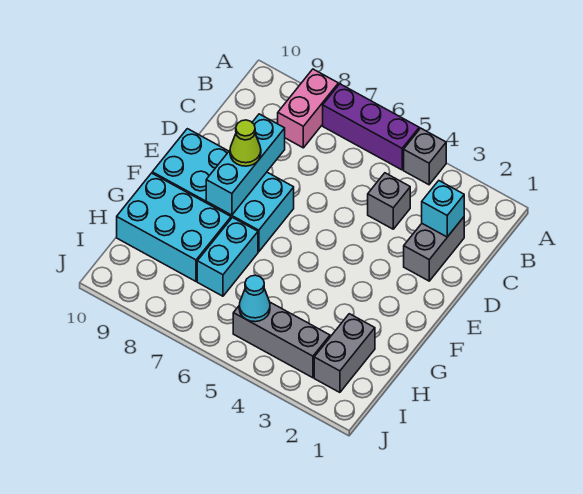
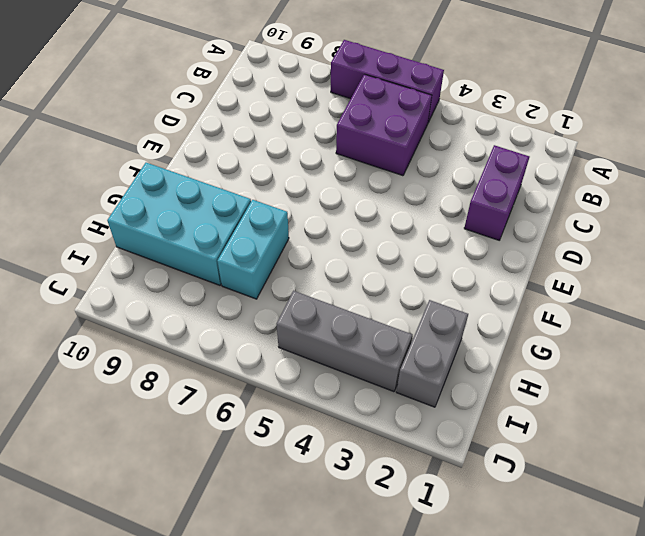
purple 2x2 brick [336,74,432,176] -> none
purple 1x2 brick [464,145,529,240] -> grey 1x2 brick [404,217,464,281]
none -> grey 1x1 brick [404,128,446,185]
none -> pink 1x2 brick [278,69,338,148]
none -> grey 1x1 brick [368,173,410,229]

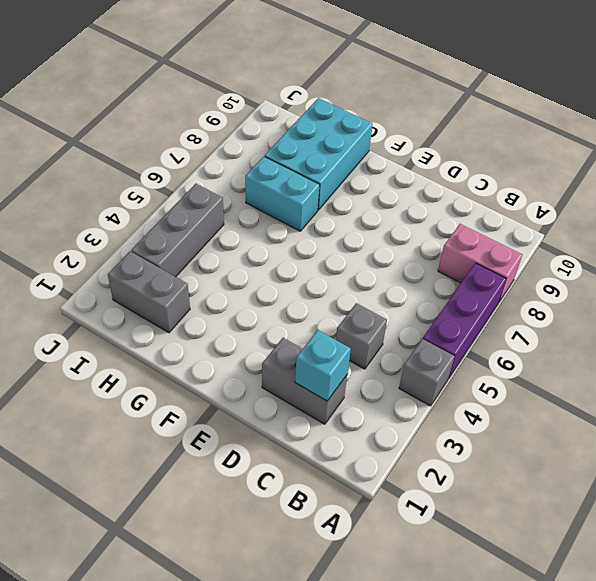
none -> cyan 2x4 brick [152,129,294,252]
none -> cyan 1x3 brick [206,114,285,215]
none -> cyan 1x1 cone [239,275,270,322]

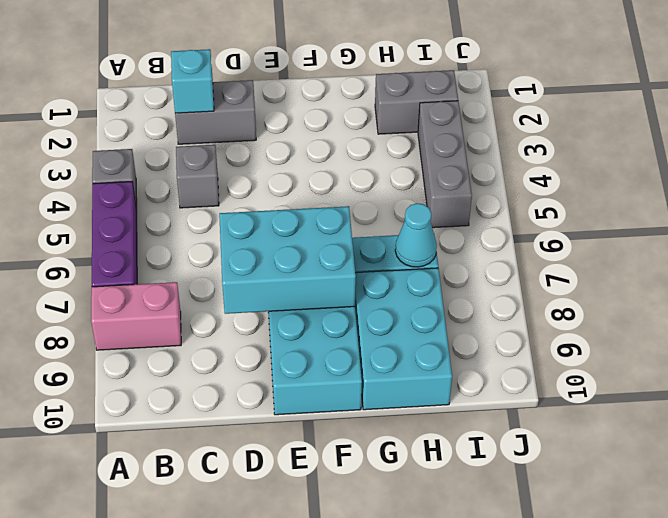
cyan 2x3 brick [219,206,356,314] -> cyan 1x3 brick [206,114,285,215]
cyan 1x1 cone [395,203,437,267] -> cyan 1x1 cone moved to [239,275,270,322]
none -> lime 1x1 cone [230,120,261,166]

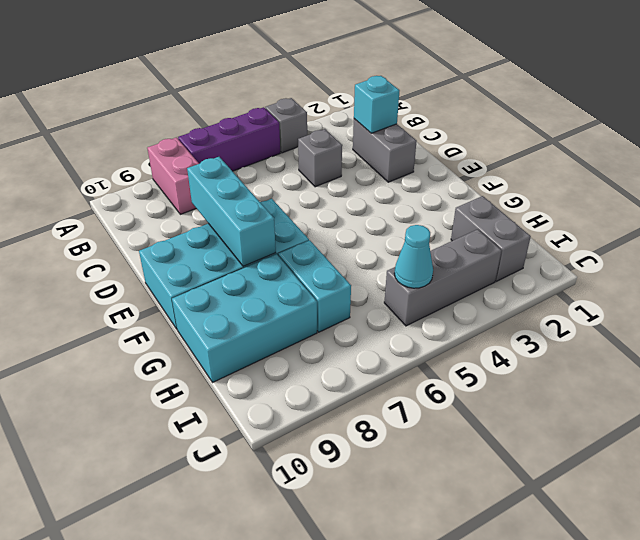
none -> lime 1x1 cone [230,120,261,166]

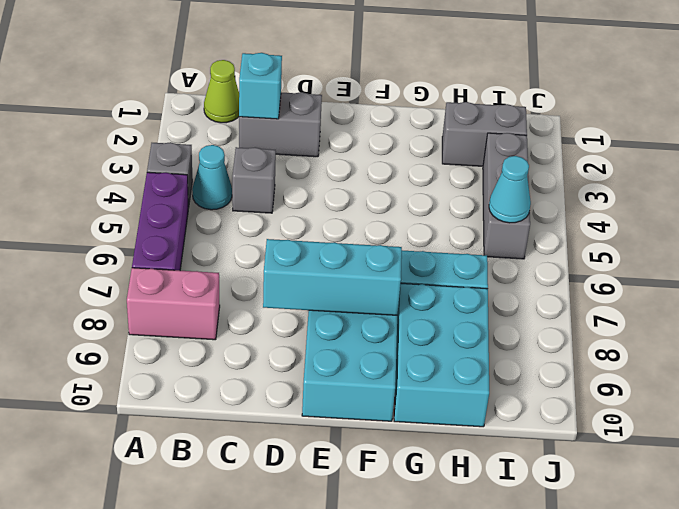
lime 1x1 cone [204,60,239,123] -> lime 1x1 cone moved to [230,120,261,166]
cyan 1x1 cone [192,145,232,210] -> none

